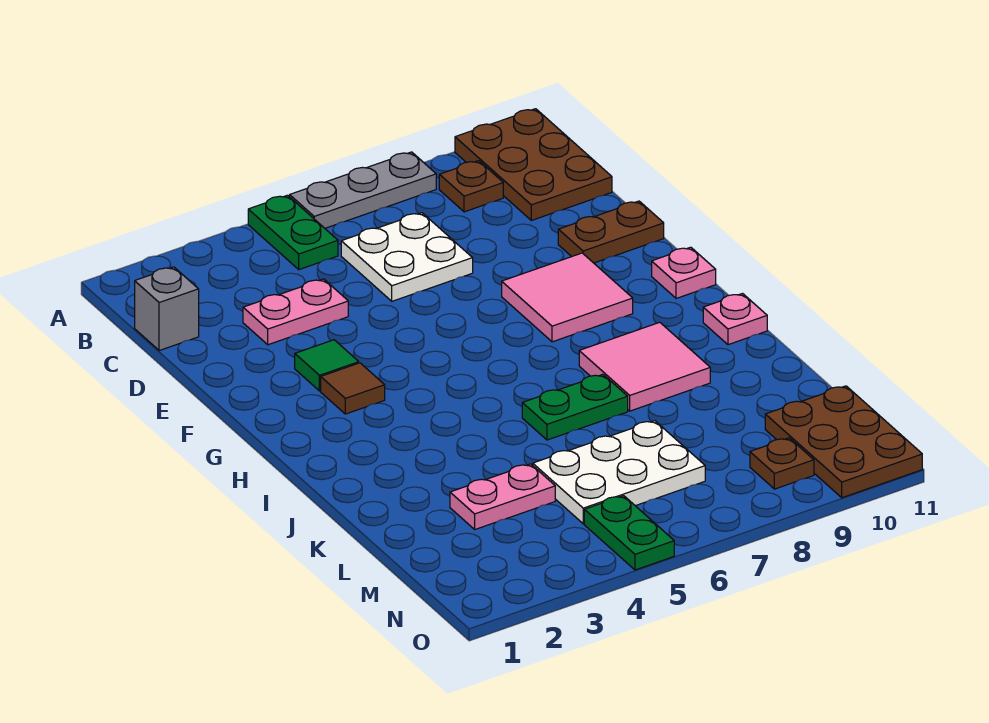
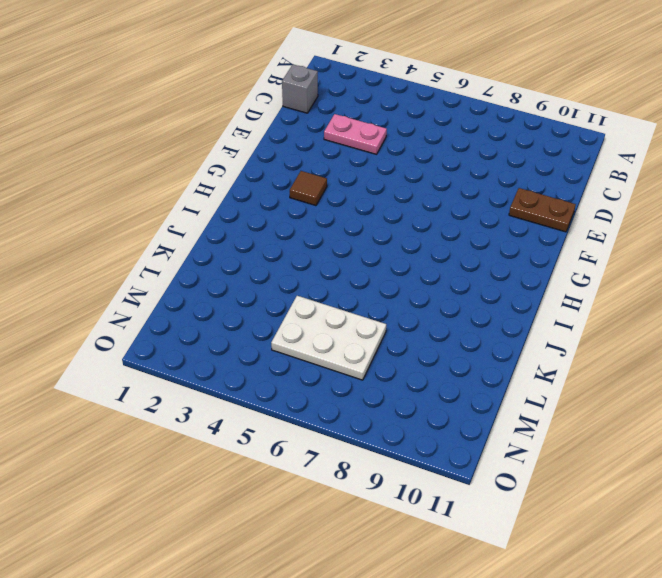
none -> green 1x2 plate [248,195,338,270]
none -> grey 1x3 plate [290,152,436,228]
none -> brown 2x3 plate [455,109,612,220]

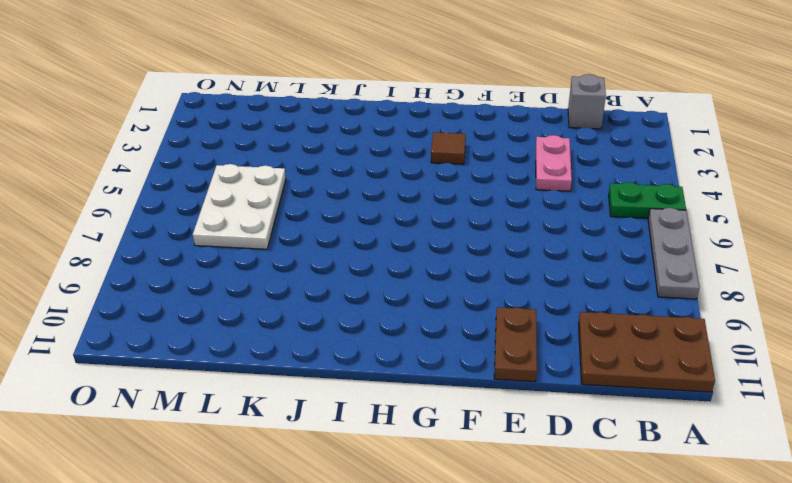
none -> brown 1x1 plate [439,161,503,212]
none -> white 2x2 plate [341,213,473,301]
none -> green 1x1 tile [295,340,359,391]

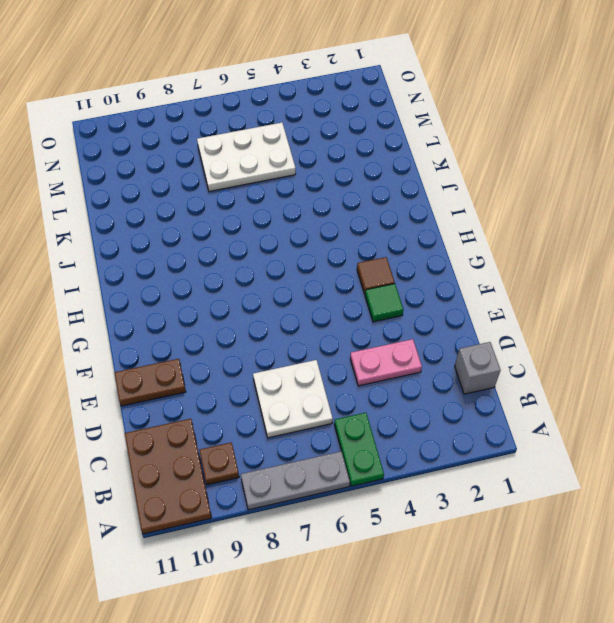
none -> pink 2x2 tile [502,253,633,342]
none -> pink 1x1 plate [652,247,716,298]
none -> pink 2x2 tile [579,322,710,411]

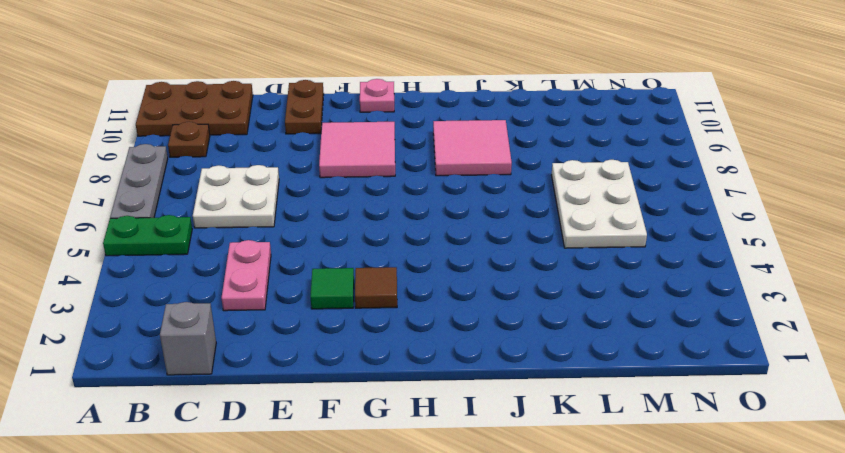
none -> pink 1x1 plate [703,294,767,345]
none -> green 1x2 plate [522,374,628,440]
none -> pink 1x2 plate [450,464,555,529]

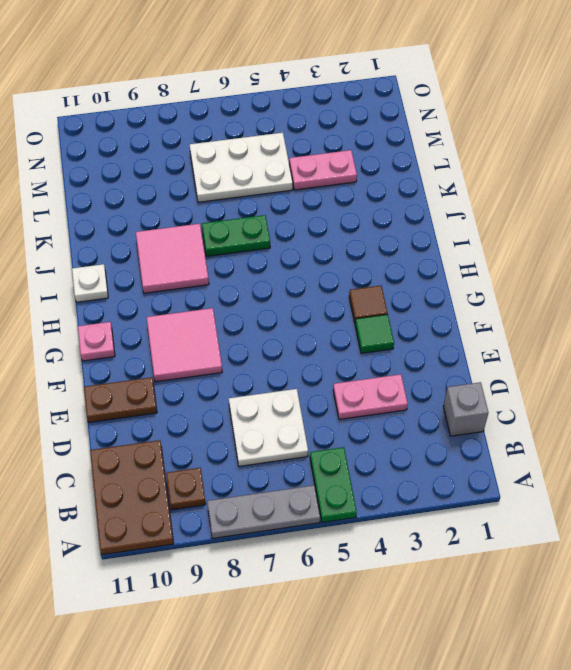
white 1x1 plate [72,264,108,302] -> pink 1x1 plate [703,294,767,345]
none -> brown 2x3 plate [765,386,922,498]
none -> green 1x2 plate [584,496,674,570]
none -> brown 1x1 plate [750,438,814,489]

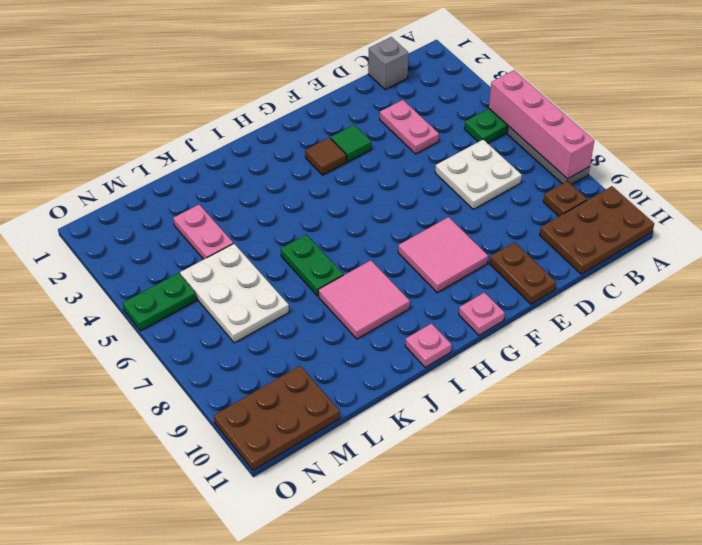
pink 1x4 brick [489,70,594,179] -> none
none -> brown 1x1 plate [750,438,814,489]

